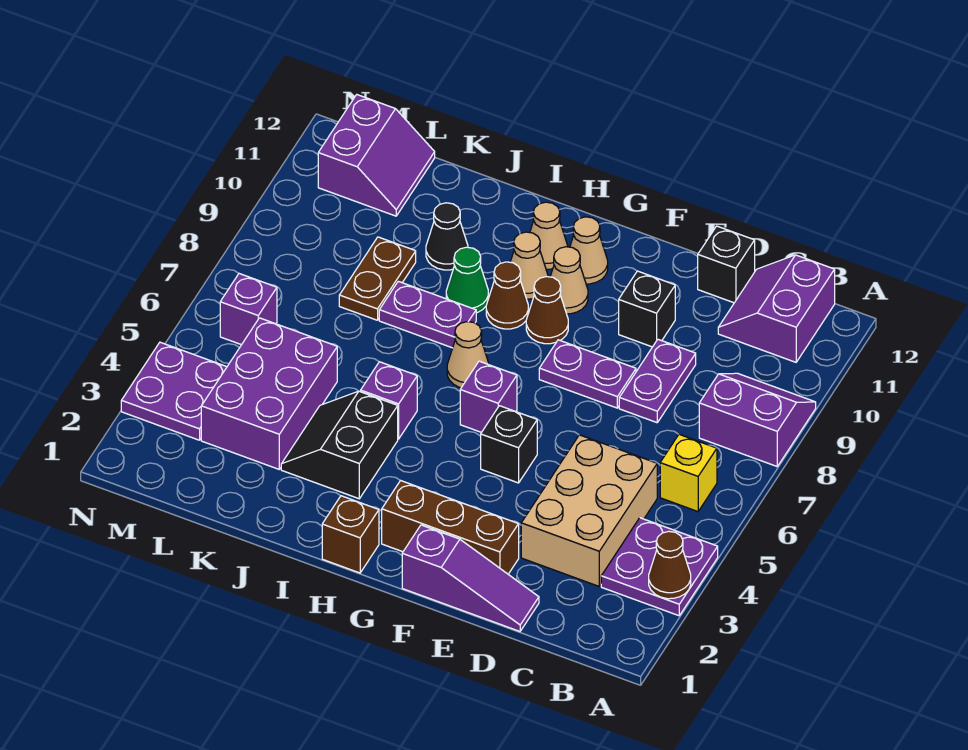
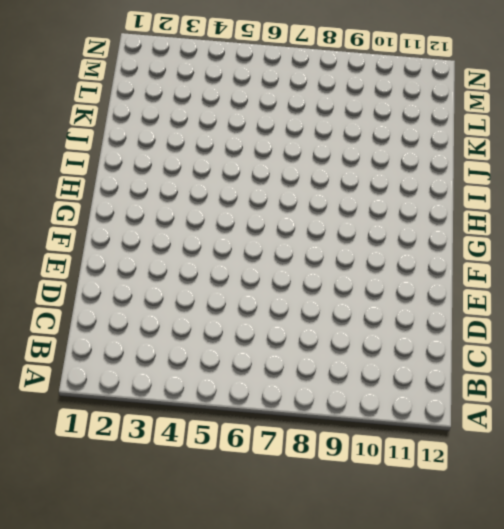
none -> purple 2x2 plate [601,518,718,616]
none -> purple 2x2 slope [699,373,816,466]
none -> yellow 1x1 brick [660,434,717,512]
none -> purple 2x2 slope [718,255,835,362]

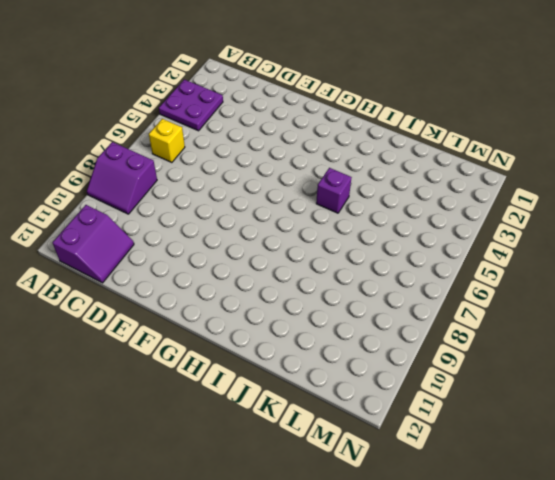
none -> tan 2x3 brick [521,435,657,586]
none -> purple 1x3 slope [402,525,539,631]
none -> purple 1x2 plate [619,340,696,423]
none -> black 1x1 brick [698,226,755,303]

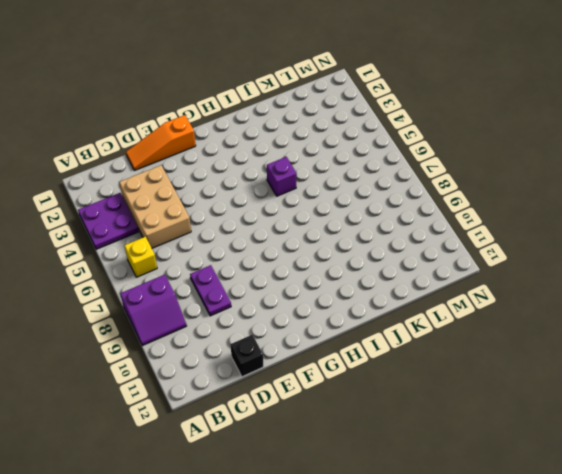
orange 1x3 slope [126,115,196,170] -> purple 1x3 slope [402,525,539,631]
none -> purple 2x2 slope [718,255,835,362]
none -> brown 1x3 brick [382,481,519,574]
none -> purple 1x2 plate [539,340,636,408]
none -> black 1x1 brick [619,271,675,347]

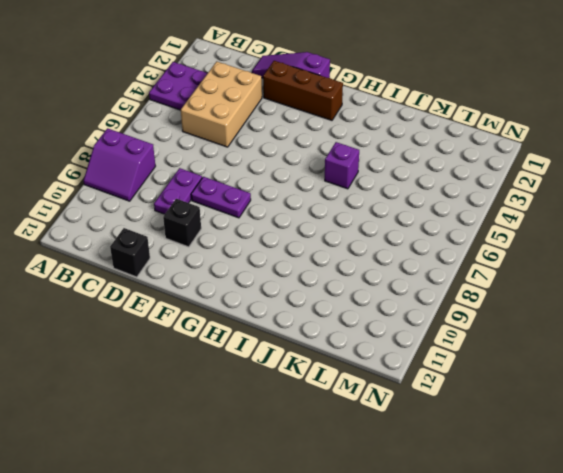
none -> yellow 1x1 brick [660,434,717,512]
none -> purple 2x2 slope [718,255,835,362]
none -> black 1x1 brick [481,406,537,483]
none -> purple 1x1 brick [460,361,517,432]

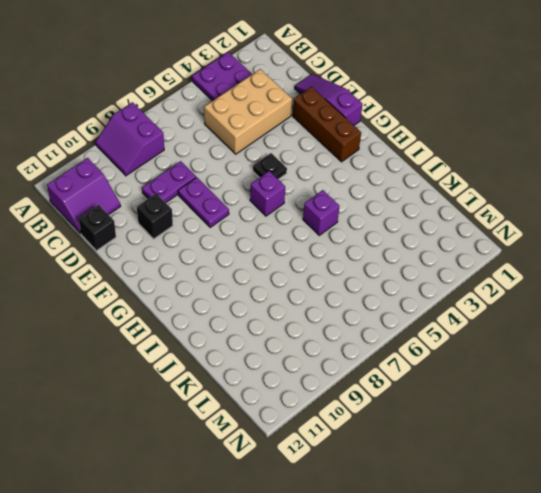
black 1x1 plate [253,153,287,179] -> black 1x1 brick [481,406,537,483]
none -> yellow 1x1 brick [660,434,717,512]
none -> brown 1x1 cone [526,277,568,344]
none -> tan 1x1 cone [550,247,588,314]
none -> tan 1x1 cone [570,217,608,284]

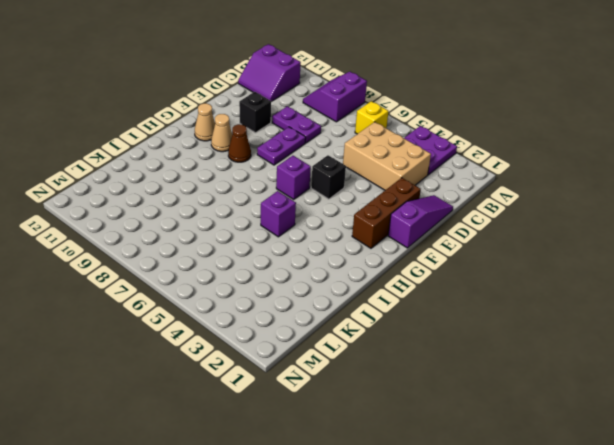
none -> black 1x1 brick [698,226,755,303]
none -> brown 1x1 brick [322,496,379,573]
none -> tan 1x1 cone [447,322,489,388]
none -> brown 1x1 cone [486,262,528,329]

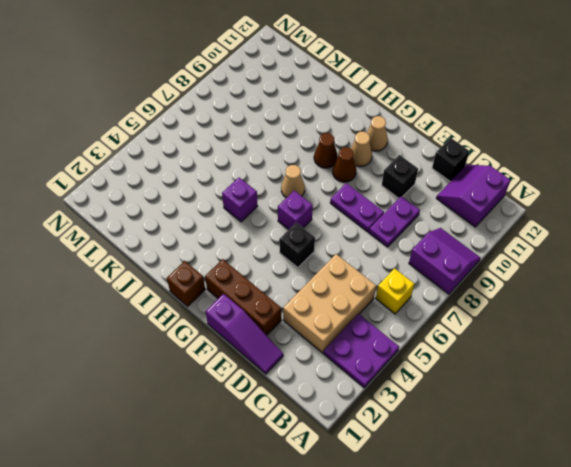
none -> tan 1x1 cone [510,232,548,299]
none -> tan 1x1 cone [530,202,568,269]
none -> black 2x2 slope [281,391,398,499]
none -> purple 1x2 plate [379,281,476,348]

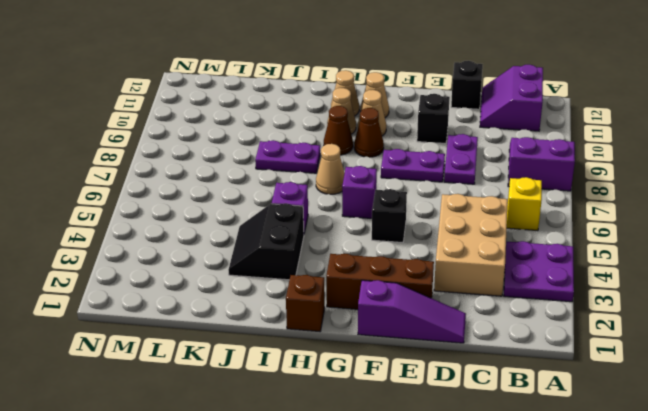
none -> green 1x1 cone [446,247,488,313]
none -> black 1x1 cone [426,203,468,270]
none -> purple 2x3 brick [201,318,337,469]
none -> brown 1x2 plate [339,237,416,320]

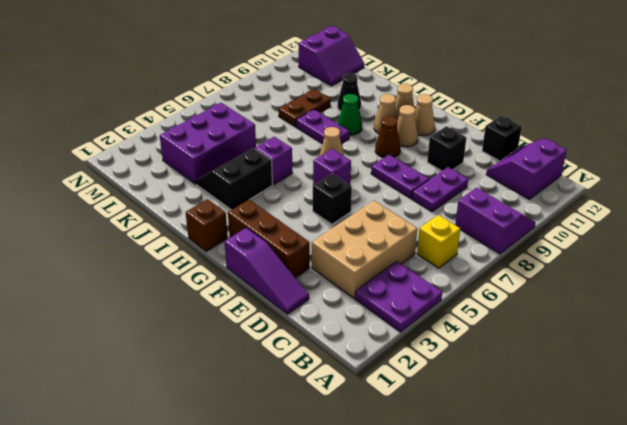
none -> brown 1x1 cone [486,262,528,329]
none -> purple 2x2 plate [121,342,227,440]
none -> purple 1x1 brick [220,274,277,345]
none -> brown 1x1 cone [649,531,691,599]

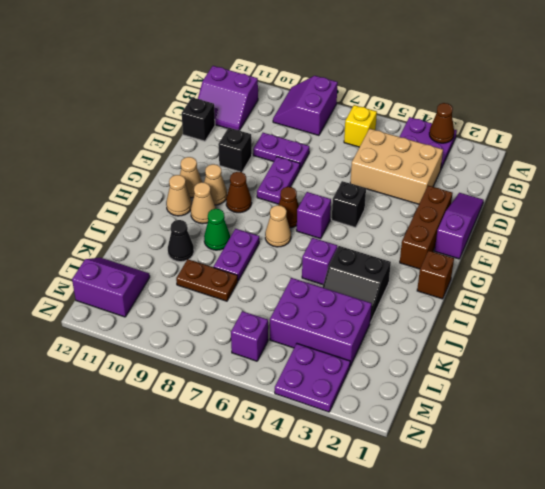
brown 1x1 cone [279,187,299,228] -> brown 1x1 cone moved to [486,262,528,329]

